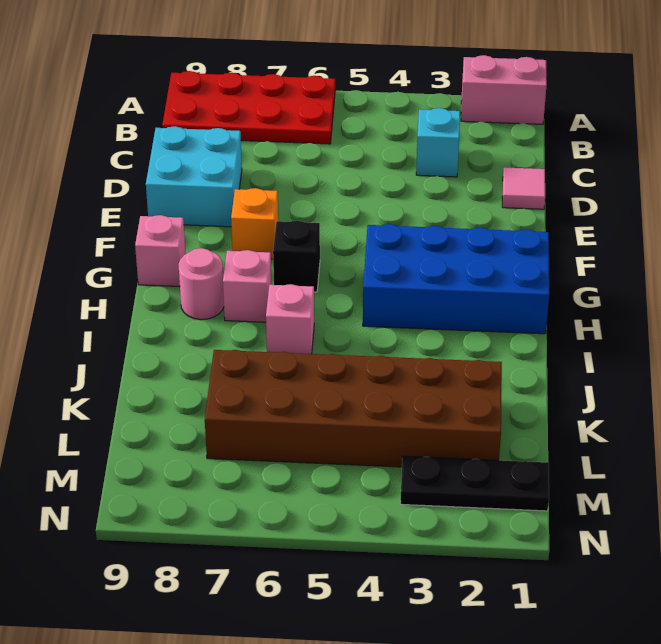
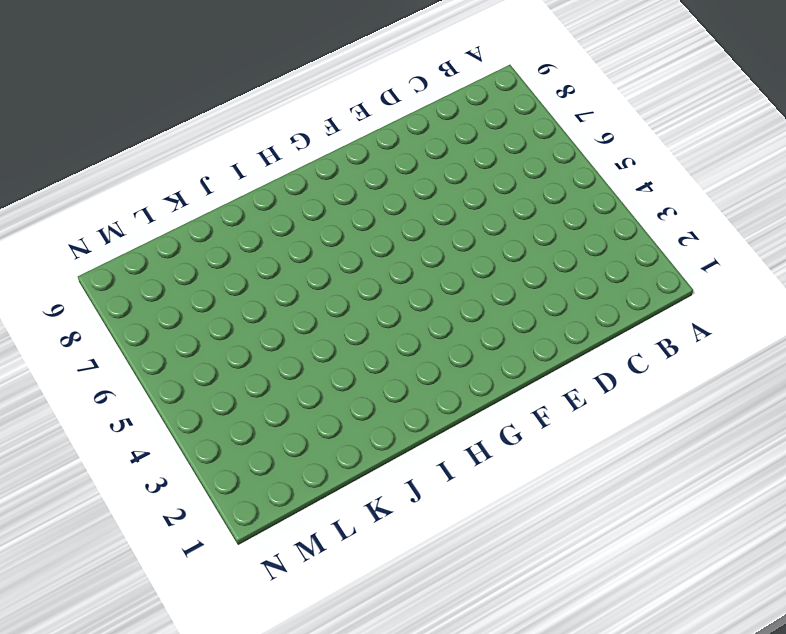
none -> pink 1x2 brick [461,55,547,124]
none -> red 2x4 plate [162,71,335,144]
none -> cyan 1x1 brick [416,108,460,177]

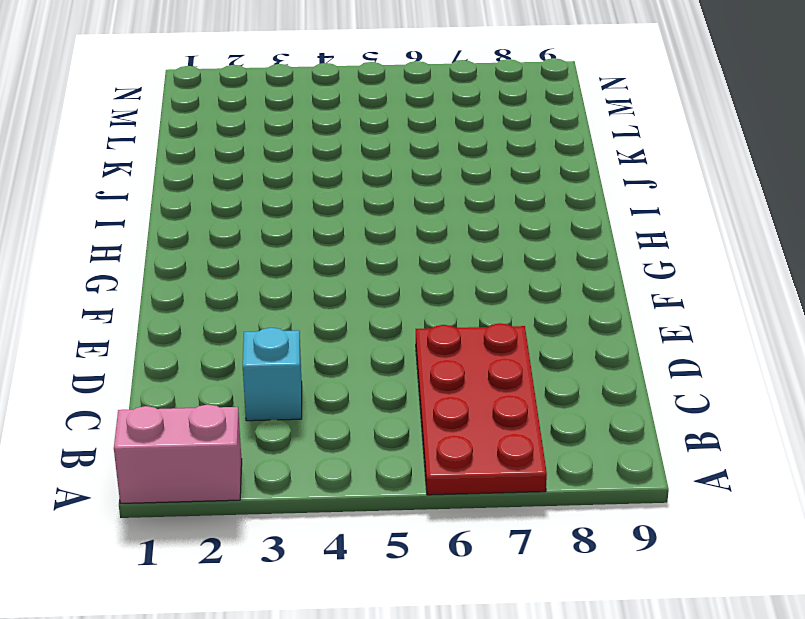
red 2x4 plate [416,323,547,495] -> red 2x4 plate turned to [162,71,335,144]
none -> pink 1x1 tile [502,167,545,209]
none -> cyan 2x2 brick [146,126,242,227]
none -> orange 1x1 brick [231,188,278,259]

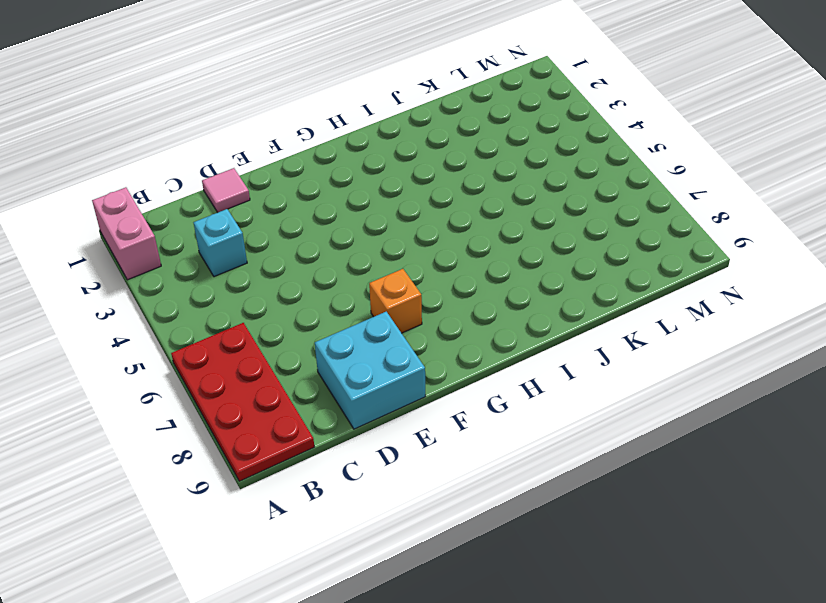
none -> blue 2x4 brick [363,224,549,334]
none -> black 1x1 brick [273,220,320,292]
none -> pink 1x1 brick [135,215,186,287]

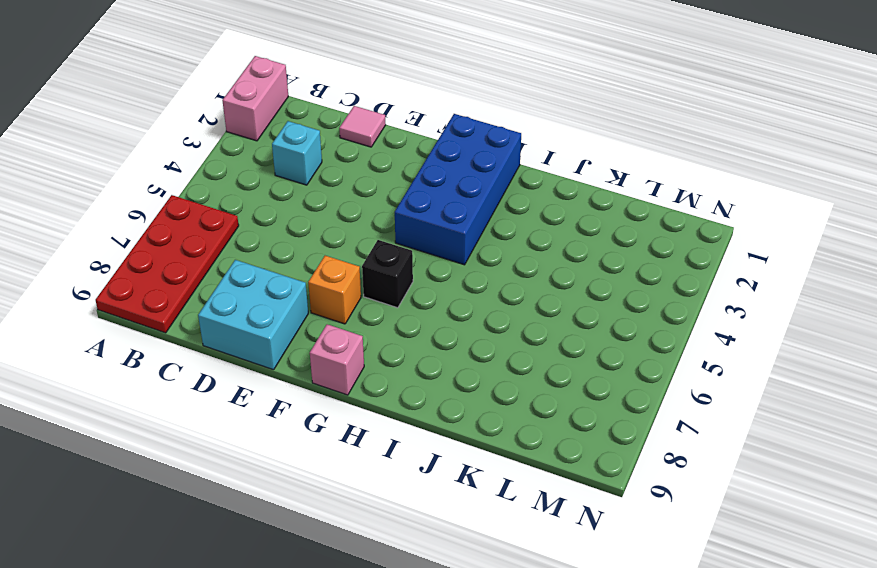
none -> pink 1x1 brick [223,250,272,322]
none -> pink 1x1 round brick [179,248,224,320]
none -> pink 1x1 brick [266,284,314,354]

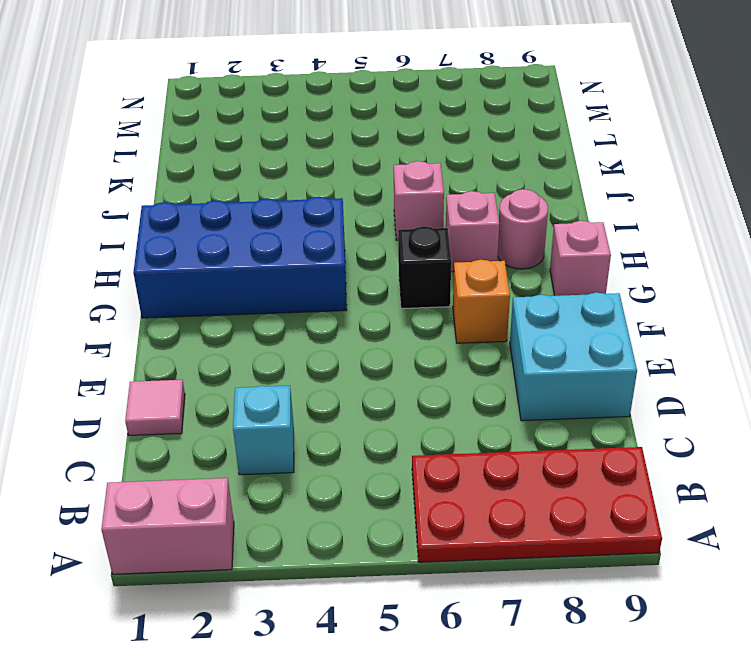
none -> brown 2x6 brick [205,350,502,467]
none -> black 1x3 plate [400,456,549,511]

